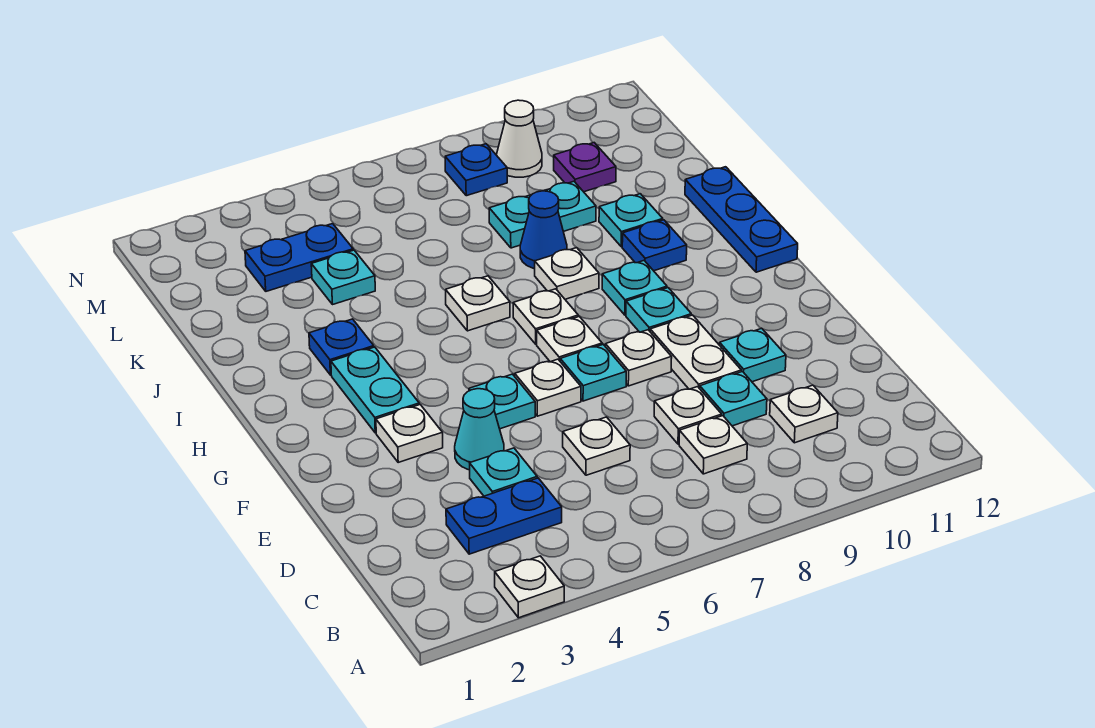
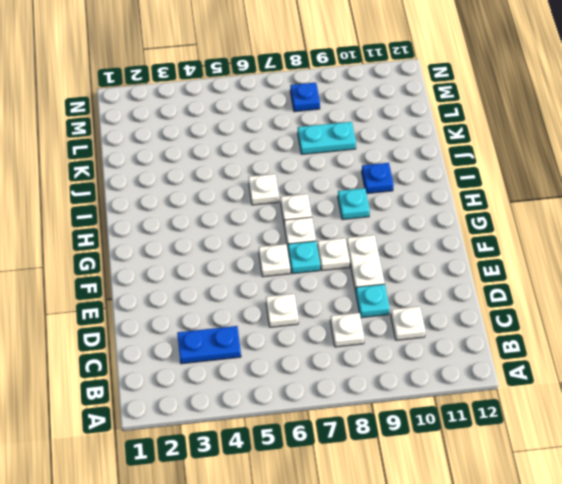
none -> white 1x1 plate [495,556,564,618]
none -> cyan 1x1 plate [470,448,537,496]
none -> white 1x1 plate [654,387,722,444]
none -> cyan 1x1 cone [455,389,504,470]

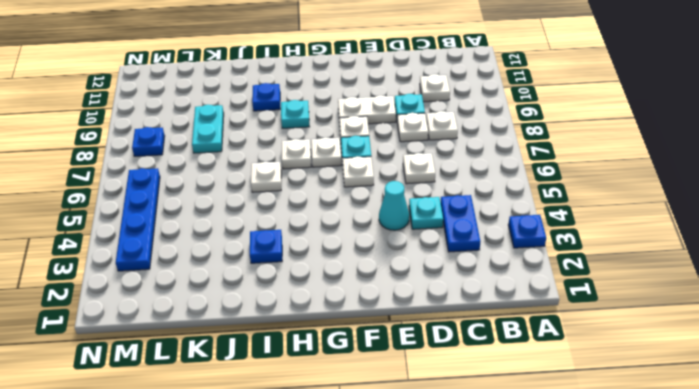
blue 1x1 plate [508,215,546,248] -> white 1x1 plate [495,556,564,618]
blue 1x4 plate [116,168,160,271] -> none
none -> cyan 1x1 plate [720,328,786,382]
none -> white 1x1 plate [376,405,443,462]
none -> cyan 1x1 plate [469,374,535,429]
none -> cyan 1x2 plate [331,347,419,433]

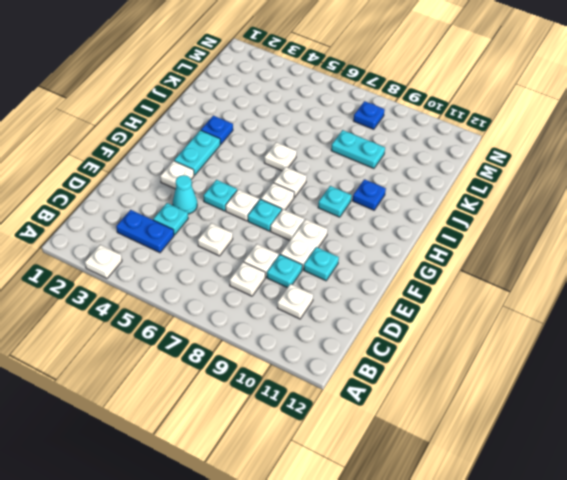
none -> cyan 1x1 plate [626,288,691,332]
none -> blue 1x3 plate [685,167,798,272]
none -> white 1x1 plate [535,248,599,299]
none -> blue 1x1 cone [520,191,567,269]

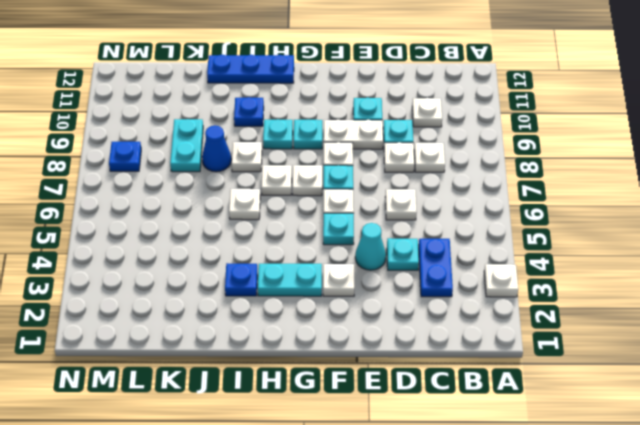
none -> cyan 1x1 plate [599,194,663,247]
none -> cyan 1x1 plate [311,250,375,305]
none -> blue 1x2 plate [245,224,353,291]
none -> purple 1x1 plate [554,143,616,192]

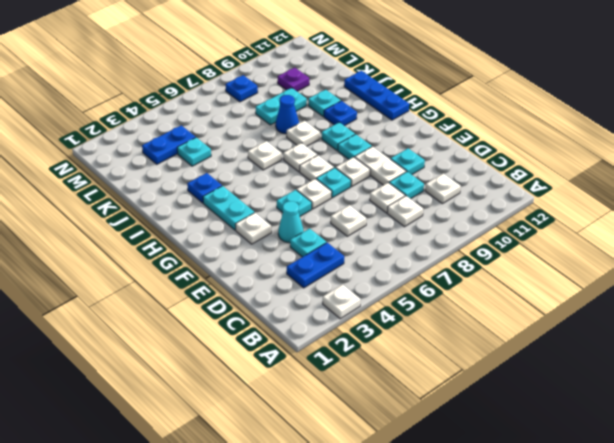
none -> white 1x1 cone [497,100,542,177]

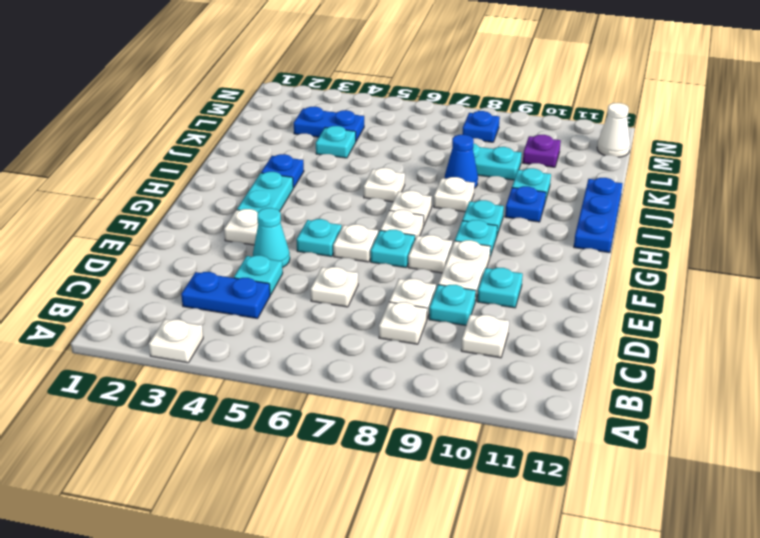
white 1x1 cone [597,103,630,157] -> white 1x1 cone moved to [497,100,542,177]

